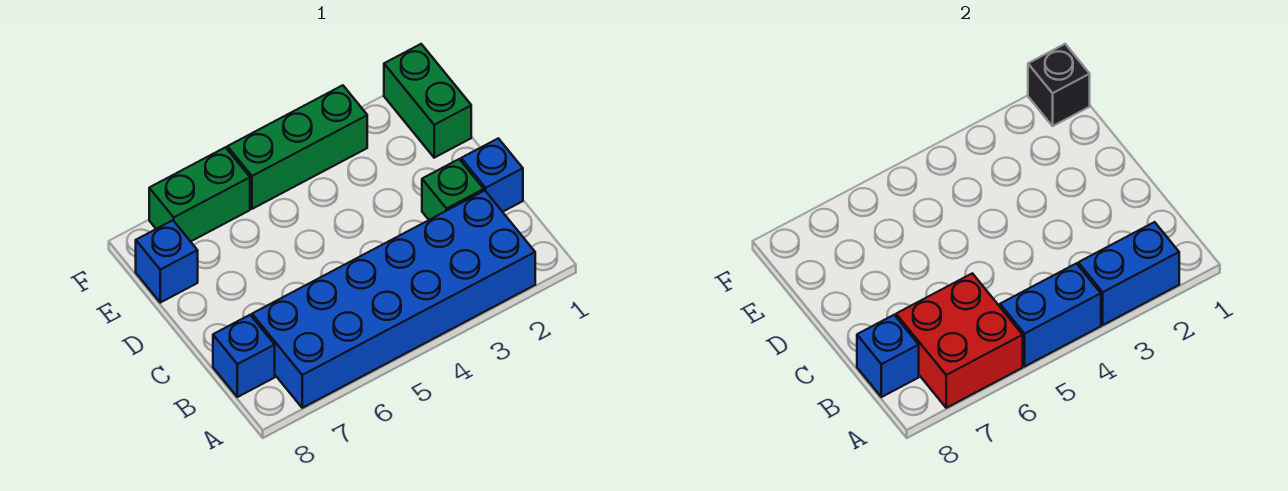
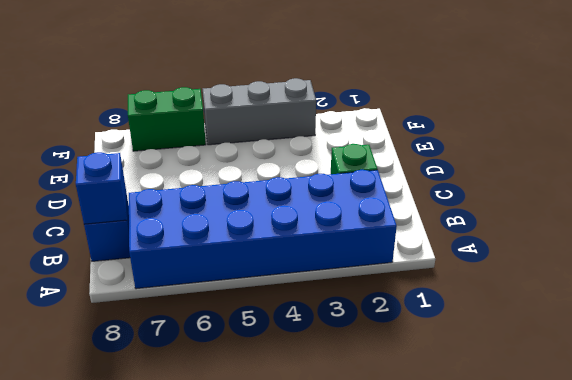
grey 1x3 brick [203,78,316,145] -> green 1x3 brick [227,85,367,209]
none -> blue 1x1 brick [461,138,523,212]
none -> green 1x2 brick [384,44,471,158]
none -> blue 1x1 brick [136,220,198,303]

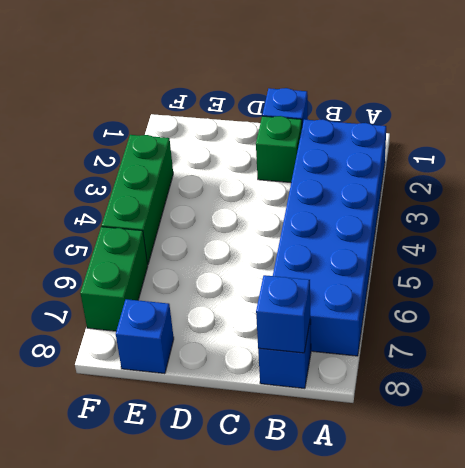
none -> green 1x2 brick [384,44,471,158]
none -> blue 1x2 brick [1078,222,1179,325]
none -> blue 1x2 brick [1000,264,1101,366]

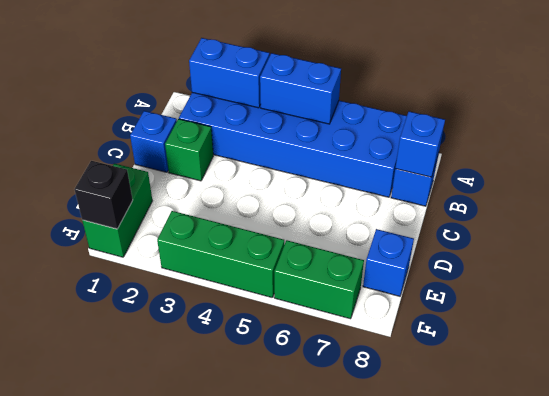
none -> red 2x2 brick [896,273,1023,408]

